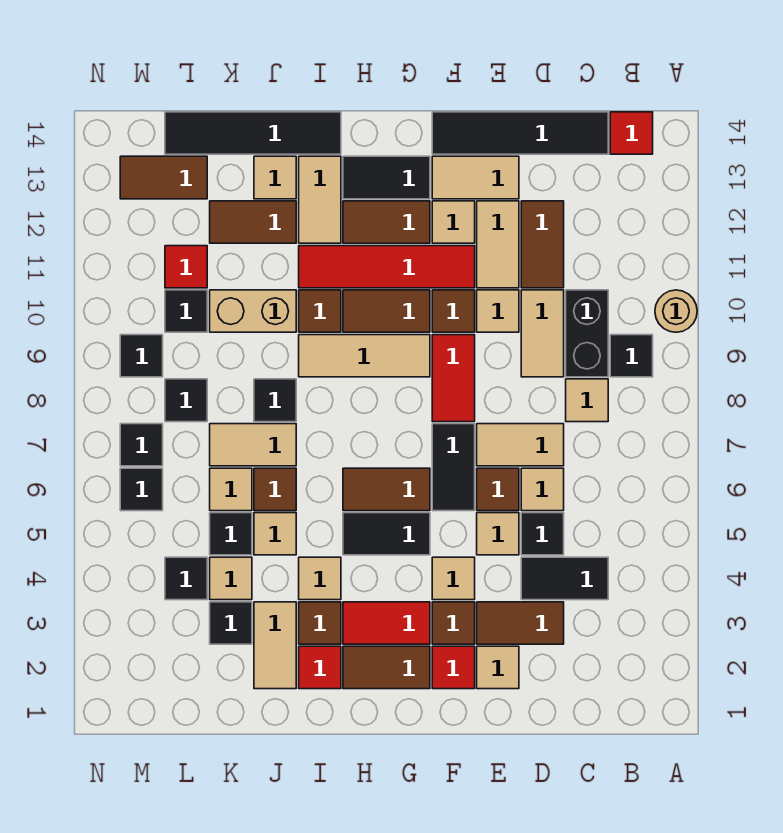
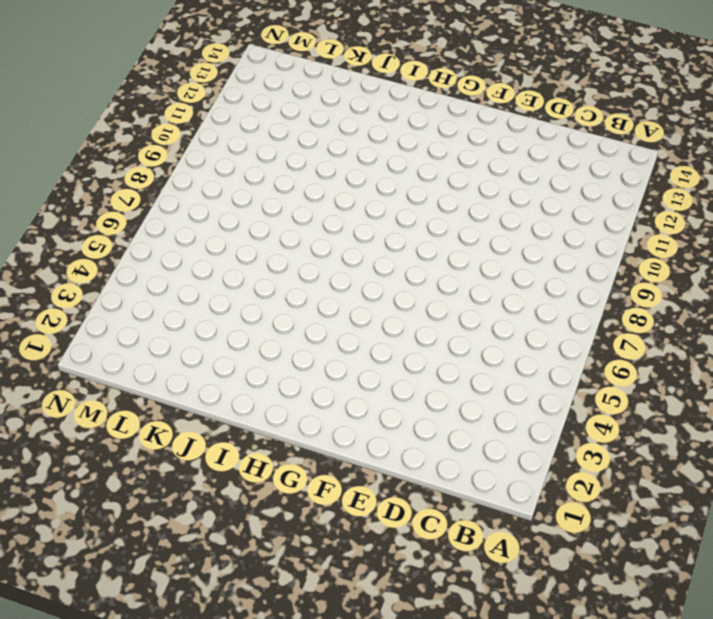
none -> tan 1x1 round brick [655,290,697,332]
none -> black 1x1 tile [610,335,653,377]
none -> red 1x1 tile [610,112,653,154]
none -> black 1x2 tile [521,557,608,600]

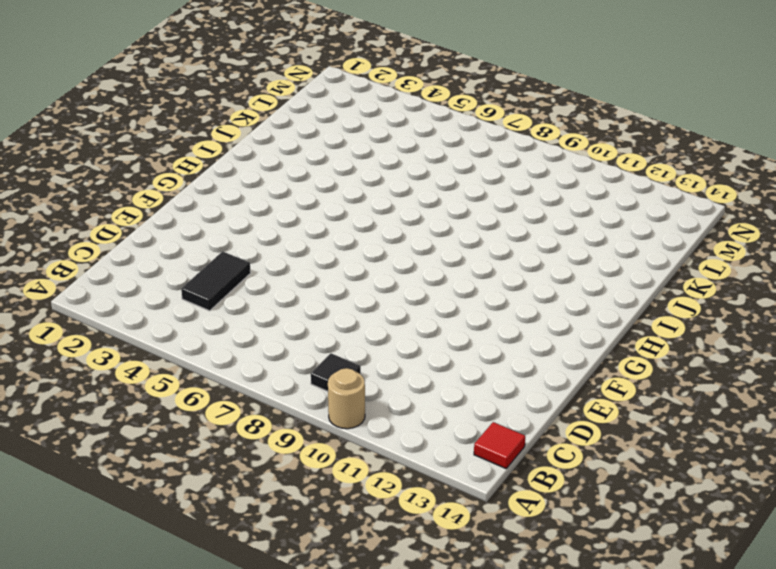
none -> tan 1x1 tile [566,379,608,422]
none -> black 1x2 brick [566,290,608,377]
none -> black 1x4 tile [432,112,608,154]
none -> brown 1x2 tile [477,602,564,644]

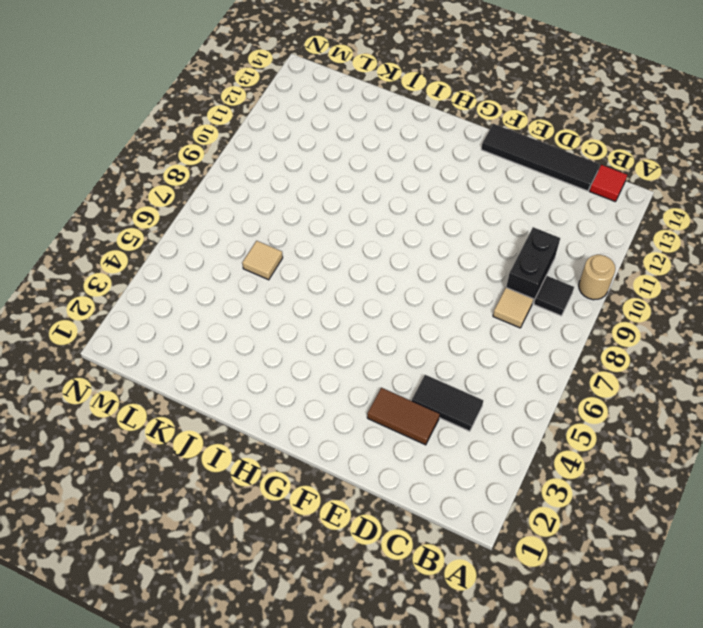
none -> black 1x1 tile [521,513,564,555]
none -> tan 1x1 tile [521,468,564,511]
none -> tan 1x2 tile [477,424,564,466]
none -> tan 1x2 tile [521,290,564,377]

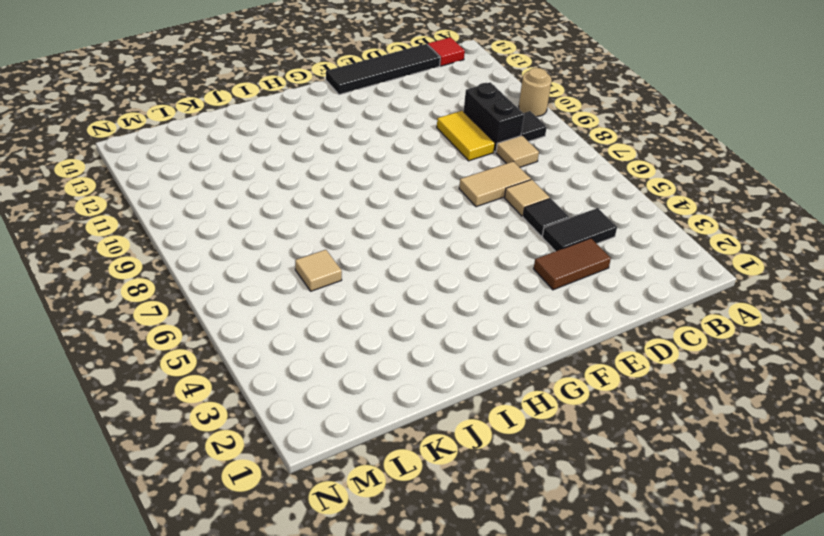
yellow 1x2 tile [437,111,495,161] -> tan 1x2 tile [521,290,564,377]
none -> brown 1x2 tile [521,201,564,288]
none -> tan 1x1 tile [477,646,519,689]
none -> tan 1x1 tile [477,513,519,555]
none -> brown 1x1 tile [477,468,519,511]

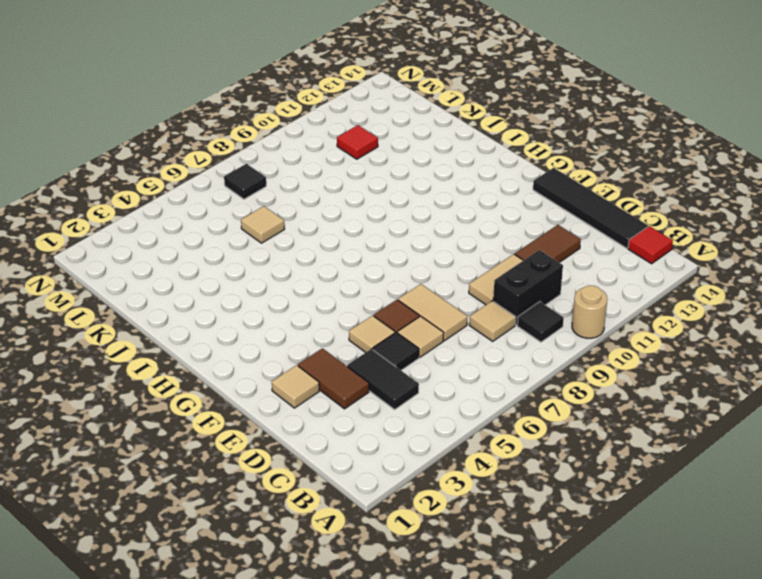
none -> tan 1x1 tile [477,290,519,332]
none -> tan 1x2 tile [477,201,519,288]
none -> tan 1x2 tile [432,156,519,199]
none -> red 1x1 tile [432,646,475,689]

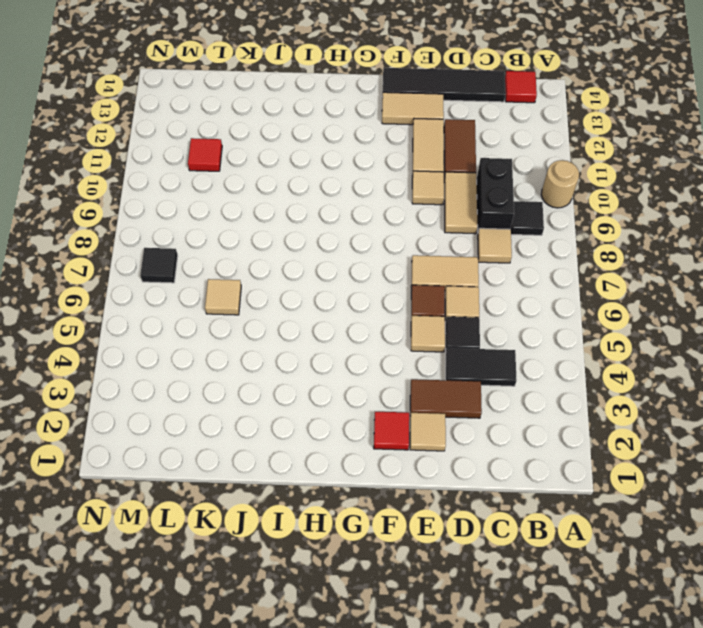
none -> brown 1x1 tile [432,602,475,644]
none -> tan 1x1 tile [432,557,475,600]
none -> black 1x2 tile [432,424,475,511]
none -> red 1x2 tile [432,335,475,422]

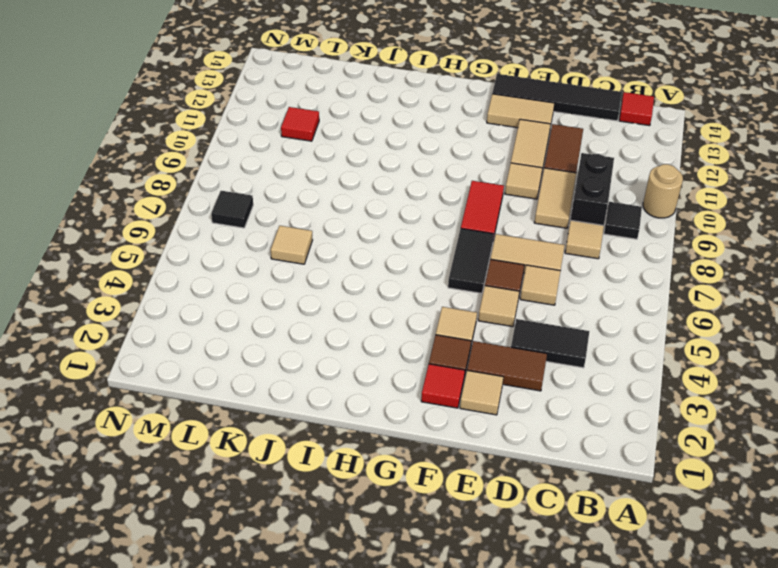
none -> black 1x1 tile [521,513,564,555]
none -> brown 1x1 tile [432,290,475,332]
none -> red 1x4 tile [299,246,475,288]
none -> tan 1x1 tile [432,201,475,243]

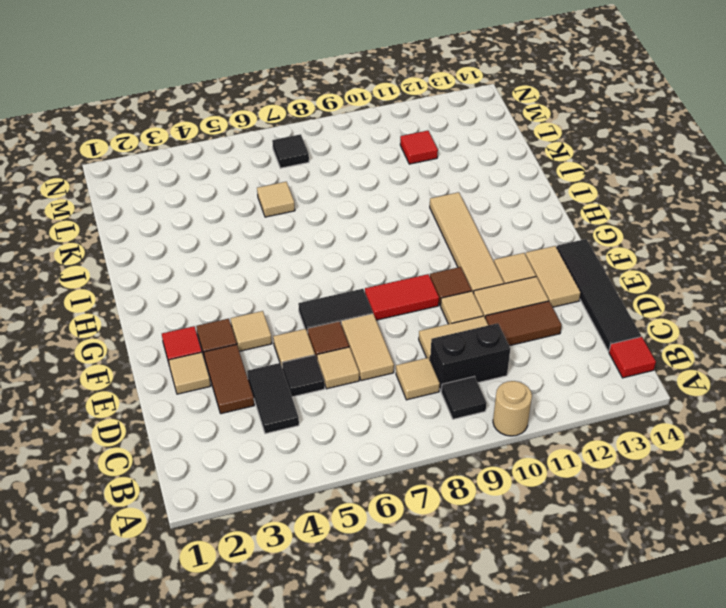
tan 1x4 tile [430,192,504,293] -> red 1x4 tile [299,246,475,288]
none -> brown 1x2 tile [343,646,430,689]
none -> red 1x2 tile [343,602,430,644]
none -> black 1x2 tile [343,513,430,555]
none -> brown 1x2 tile [343,468,430,511]

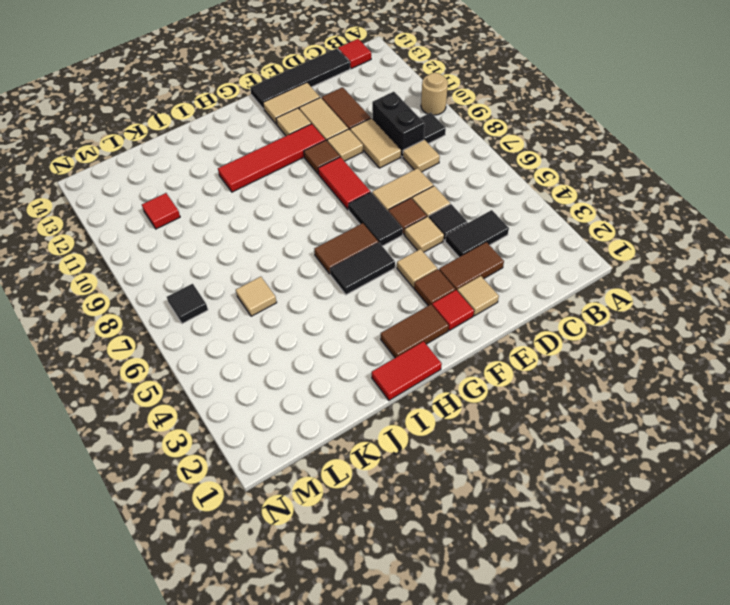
red 1x2 tile [372,341,442,400] -> red 1x2 tile moved to [343,602,430,644]
none -> tan 1x3 tile [299,335,430,377]
none -> brown 1x2 tile [343,290,430,332]
none -> brown 1x2 tile [343,201,430,243]
none -> black 1x2 tile [343,156,430,199]

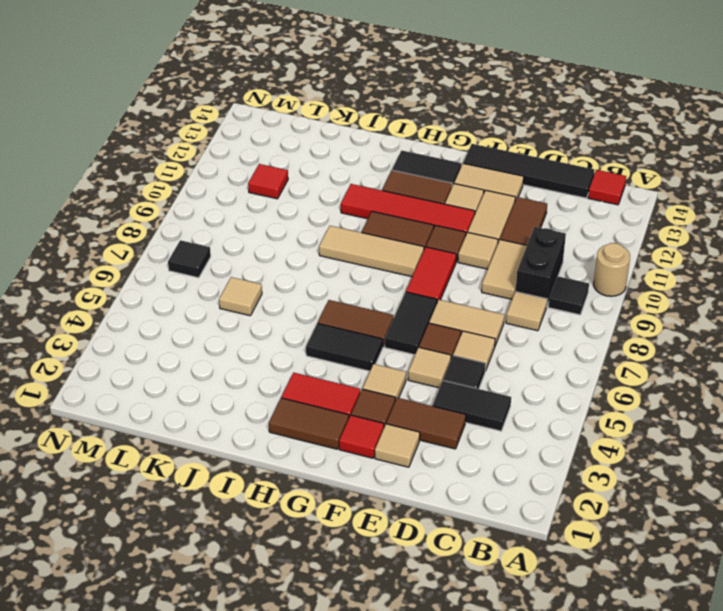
none -> red 1x1 tile [299,646,341,689]
none -> brown 1x1 tile [299,602,341,644]
none -> tan 1x1 tile [299,557,341,600]
none -> brown 1x1 tile [299,290,341,332]

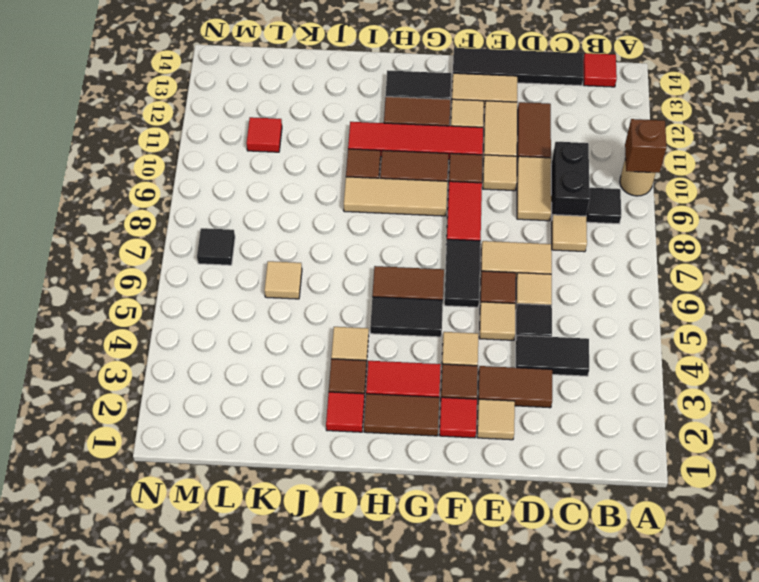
brown 1x1 brick [625,119,667,173] -> none
none -> tan 1x2 tile [299,156,341,243]
none -> black 1x4 tile [165,112,341,154]
none -> tan 1x2 tile [254,602,296,689]
none -> tan 1x1 tile [254,513,296,555]

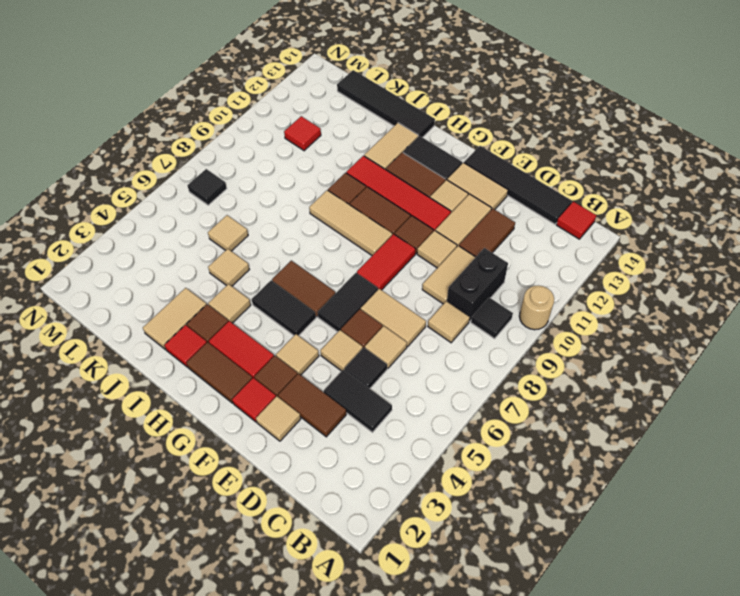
none -> brown 1x1 tile [254,468,296,511]
none -> tan 1x2 tile [210,424,296,466]
none -> black 1x1 tile [254,379,296,422]
none -> tan 1x2 brick [210,290,296,332]

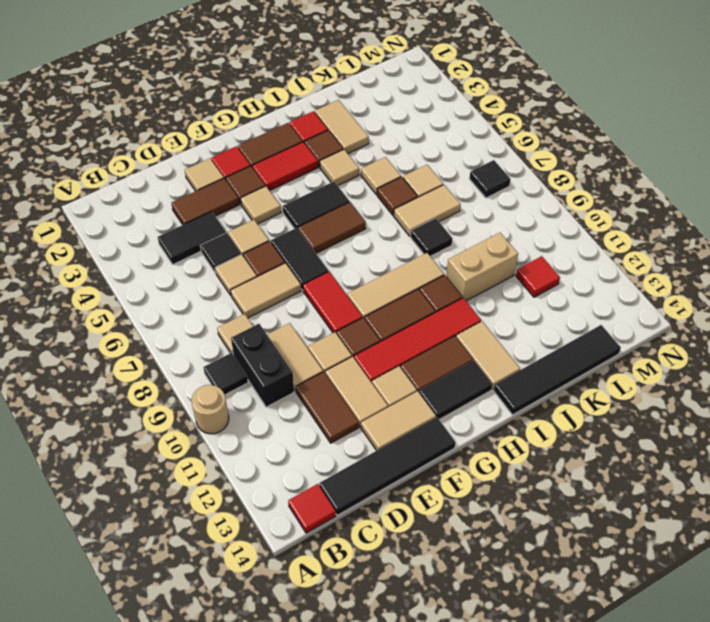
none -> brown 1x2 tile [210,201,296,243]
none -> tan 1x1 tile [254,156,296,199]
none -> black 1x1 tile [210,602,252,644]
none -> tan 1x1 tile [210,557,252,600]

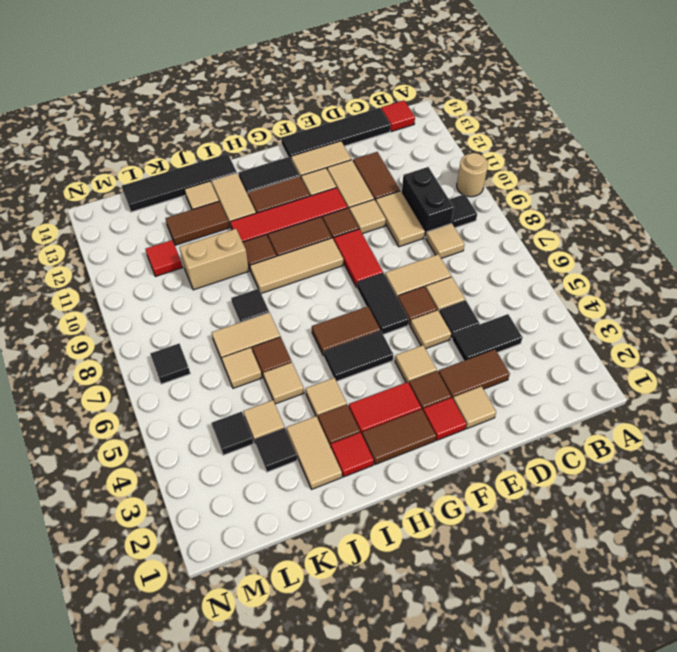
none -> black 1x1 tile [210,513,252,555]
none -> black 1x1 tile [165,379,207,422]
none -> black 1x1 tile [165,290,207,332]
none -> brown 1x2 tile [120,156,207,199]

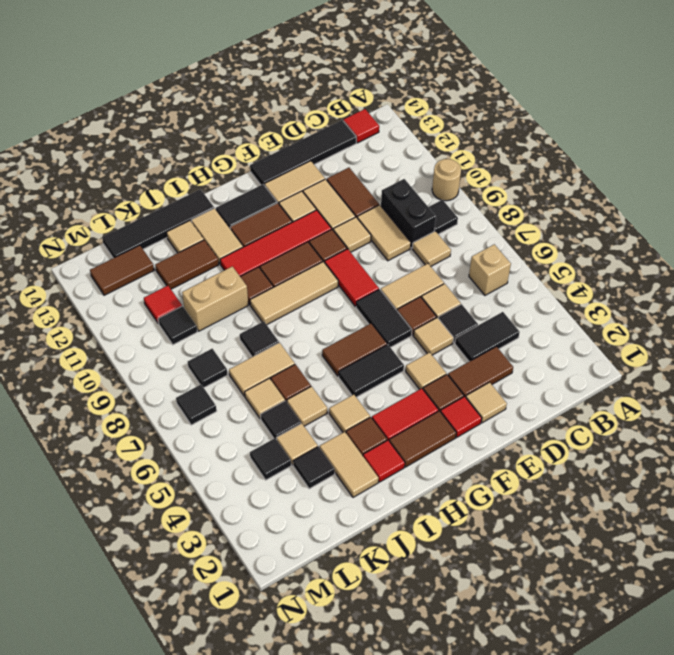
tan 1x1 brick [469,244,511,295] -> none
none -> black 1x1 tile [120,468,163,511]
none -> black 1x1 tile [120,335,163,377]

